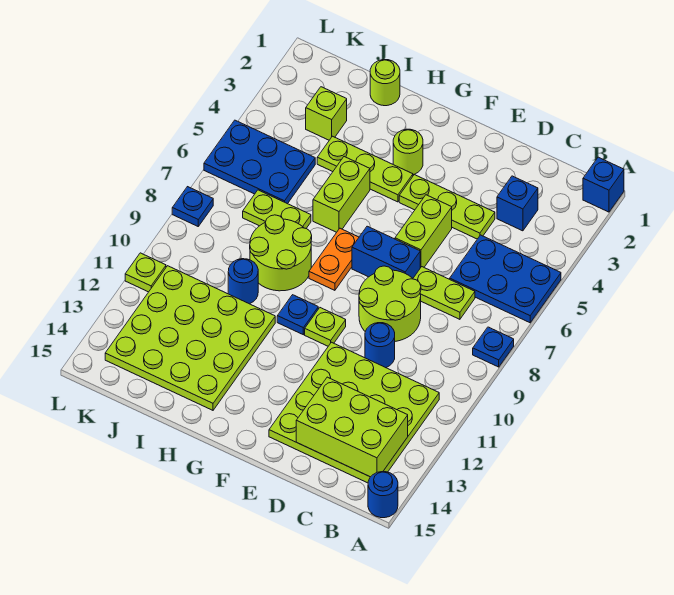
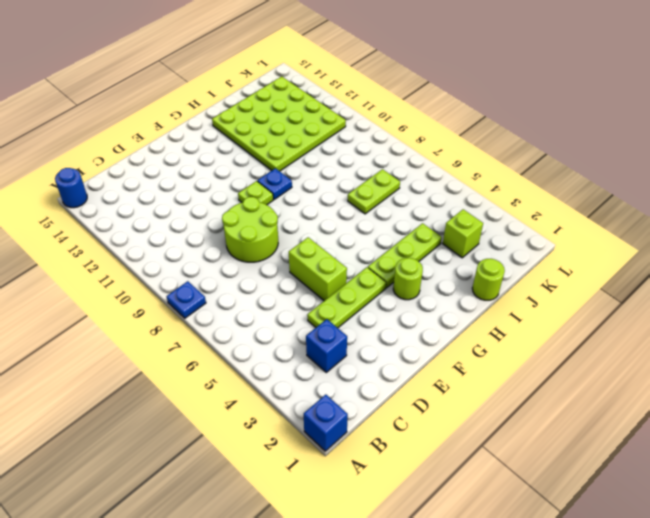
none -> blue 2x3 plate [450,235,561,323]
none -> lime 4x4 plate [269,342,439,483]
none -> lime 1x2 plate [413,267,475,319]

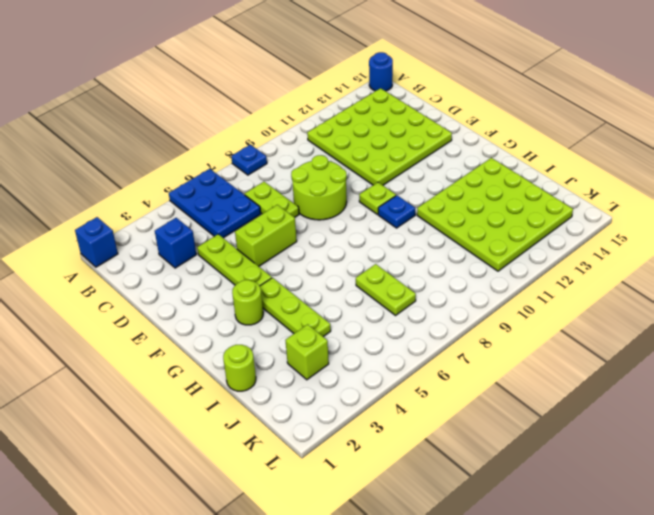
none -> blue 1x1 round brick [365,323,395,368]
none -> blue 1x2 brick [352,226,420,278]
none -> orange 1x2 plate [309,228,359,290]

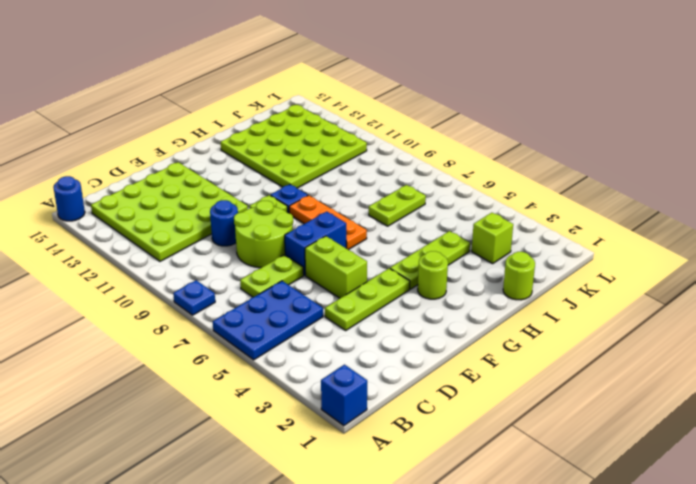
orange 1x3 plate [289,195,367,250] -> orange 1x2 plate [309,228,359,290]
none -> blue 1x1 brick [497,176,538,231]
none -> lime 1x2 brick [313,157,370,232]
none -> lime 2x2 round brick [250,215,312,291]

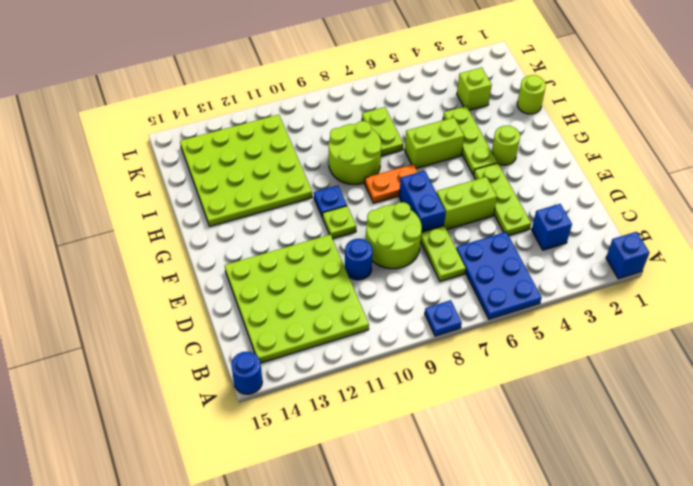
none -> blue 1x1 round brick [228,259,258,304]
none -> blue 2x3 plate [204,120,315,204]
none -> blue 1x1 plate [172,187,213,226]

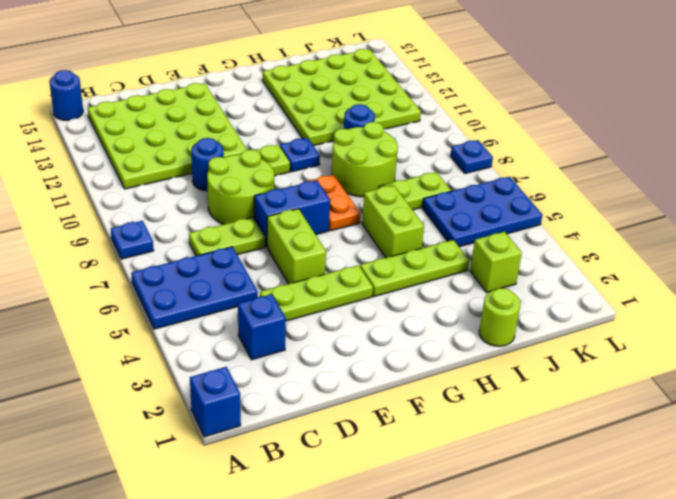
none -> lime 1x1 round brick [393,129,423,175]
none -> lime 1x1 plate [125,253,166,292]
none -> lime 2x3 brick [296,377,408,477]

